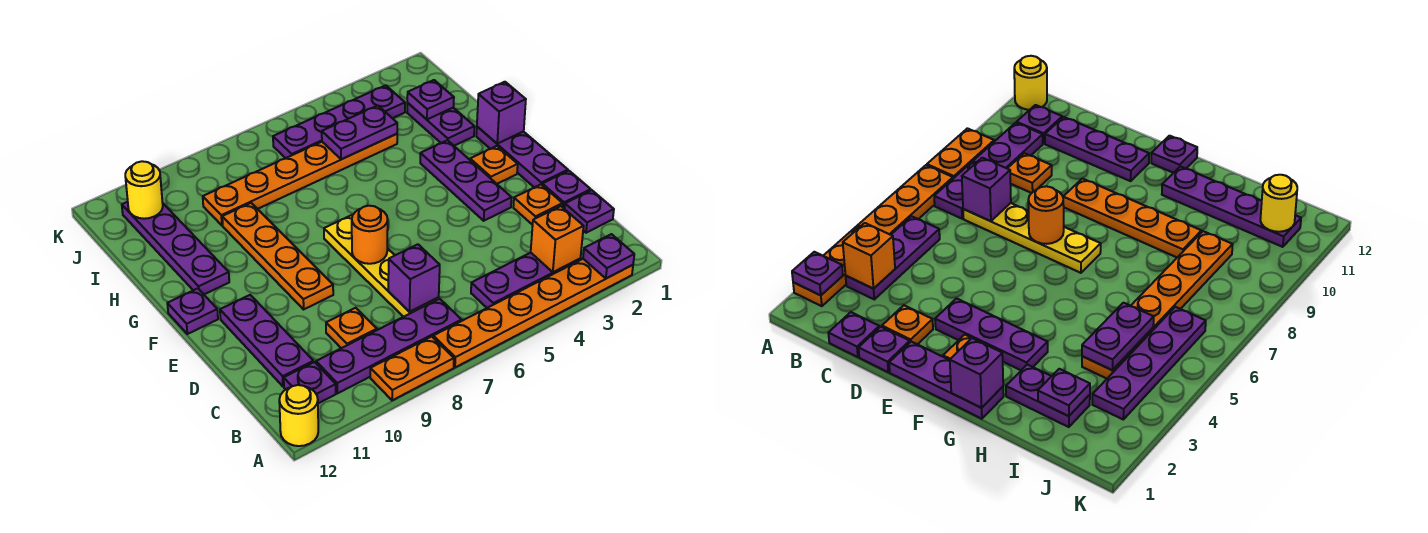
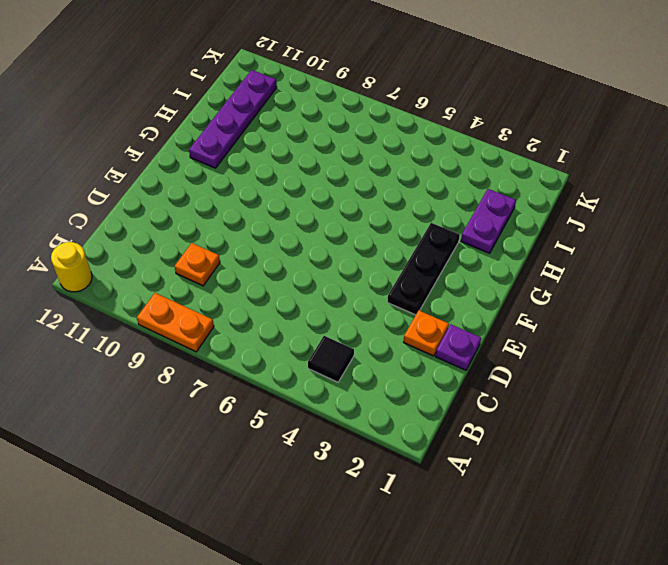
black 1x1 tile [308,336,354,382] -> purple 1x3 plate [471,253,580,308]
black 1x3 plate [387,223,460,315] -> purple 1x3 plate [420,140,512,221]
none -> orange 1x6 plate [433,259,633,367]
none -> purple 1x4 plate [316,299,462,393]
none -> purple 1x1 plate [284,362,336,403]

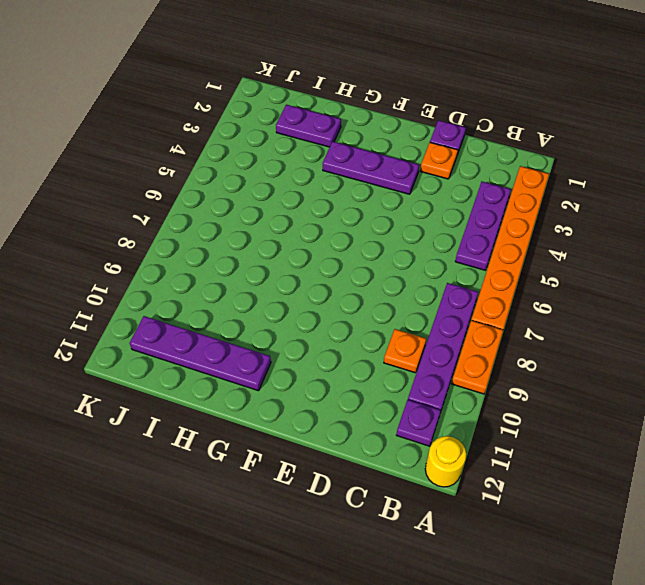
none -> purple 1x1 plate [565,190,614,233]
none -> yellow 1x4 plate [324,215,439,317]
none -> purple 1x3 plate [220,295,313,386]

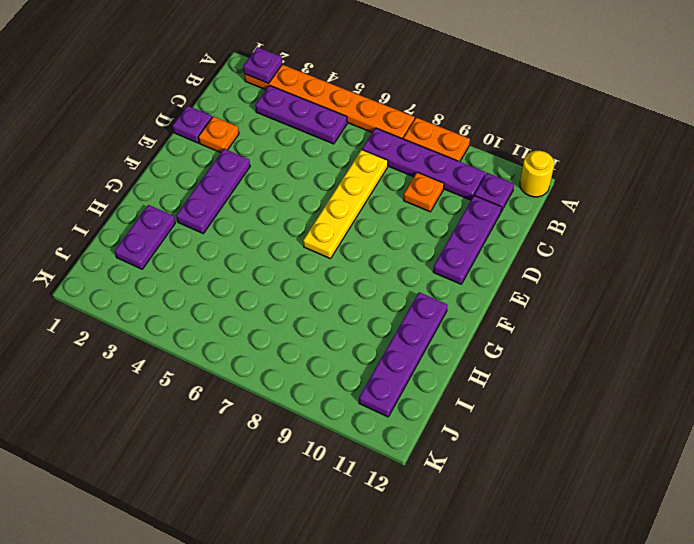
none -> purple 1x1 plate [565,190,614,233]
none -> purple 1x3 plate [476,127,568,187]
none -> orange 1x4 plate [222,203,333,309]

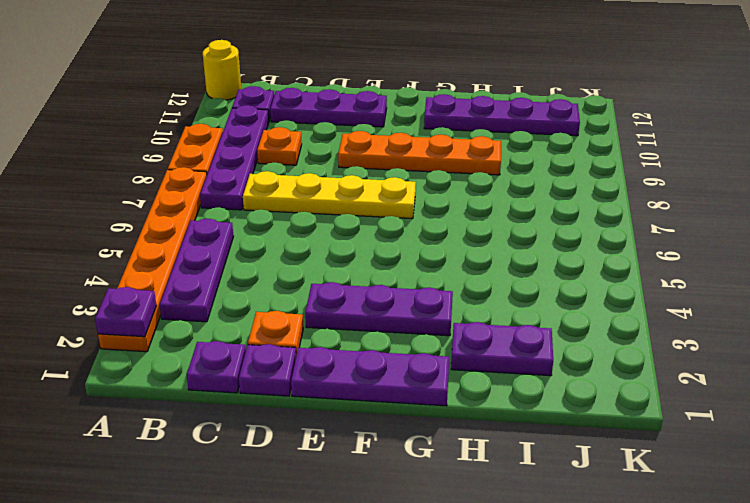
none -> orange 1x1 plate [470,146,518,184]
none -> purple 1x1 plate [167,288,218,334]
none -> orange 1x6 plate [203,134,397,225]

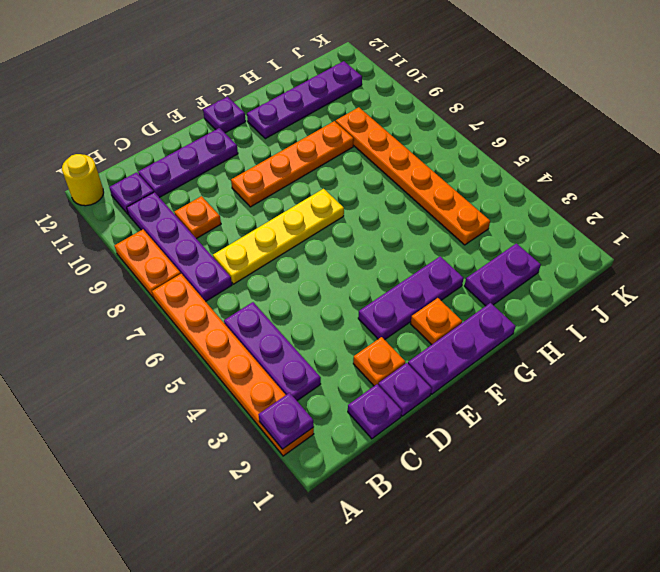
none -> purple 1x4 plate [273,85,405,158]
none -> orange 1x1 brick [531,206,584,272]
none -> purple 1x1 brick [388,244,440,312]

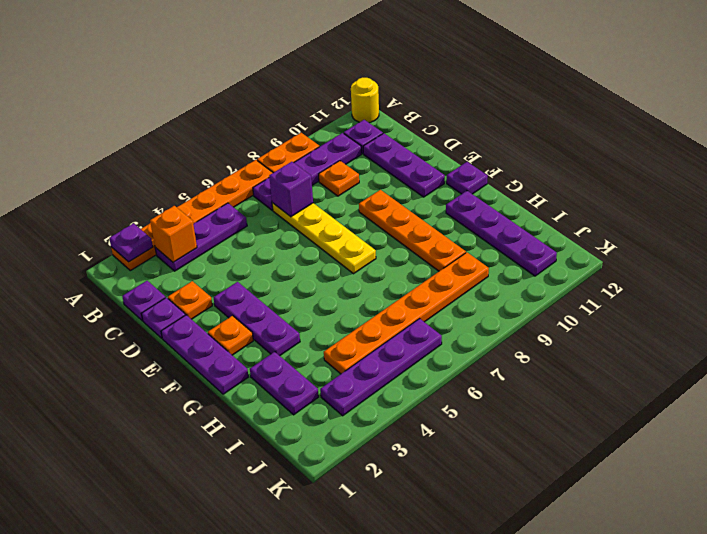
none -> orange 1x1 round brick [352,206,388,264]
none -> purple 1x1 brick [477,82,526,144]
none -> purple 1x1 plate [407,80,454,119]

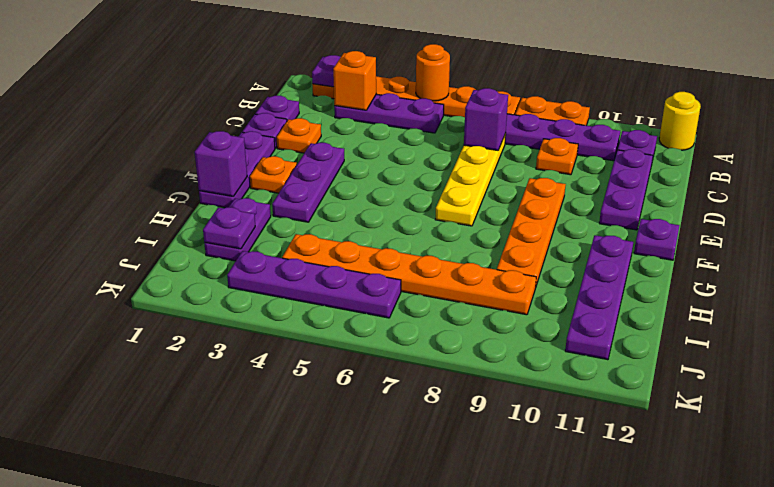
orange 1x1 round brick [416,44,450,101] -> orange 1x1 round brick moved to [352,206,388,264]
none -> purple 1x2 plate [322,106,397,159]
none -> yellow 1x1 round brick [125,161,163,219]

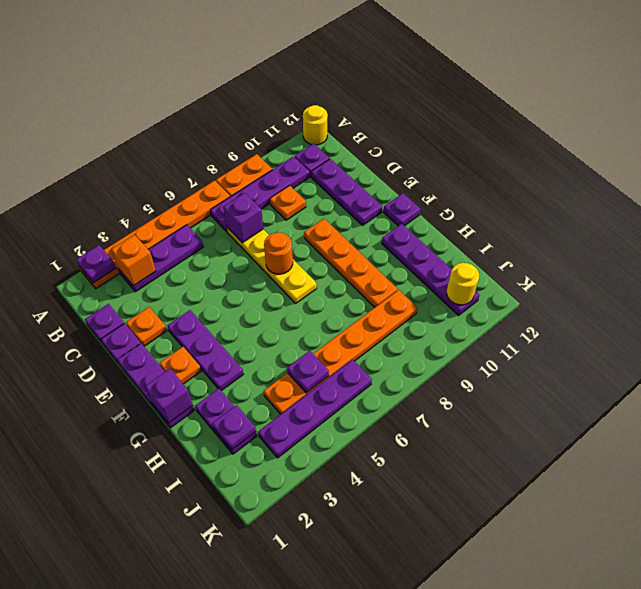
purple 1x1 plate [287,351,329,393] -> purple 1x2 plate [322,106,397,159]

